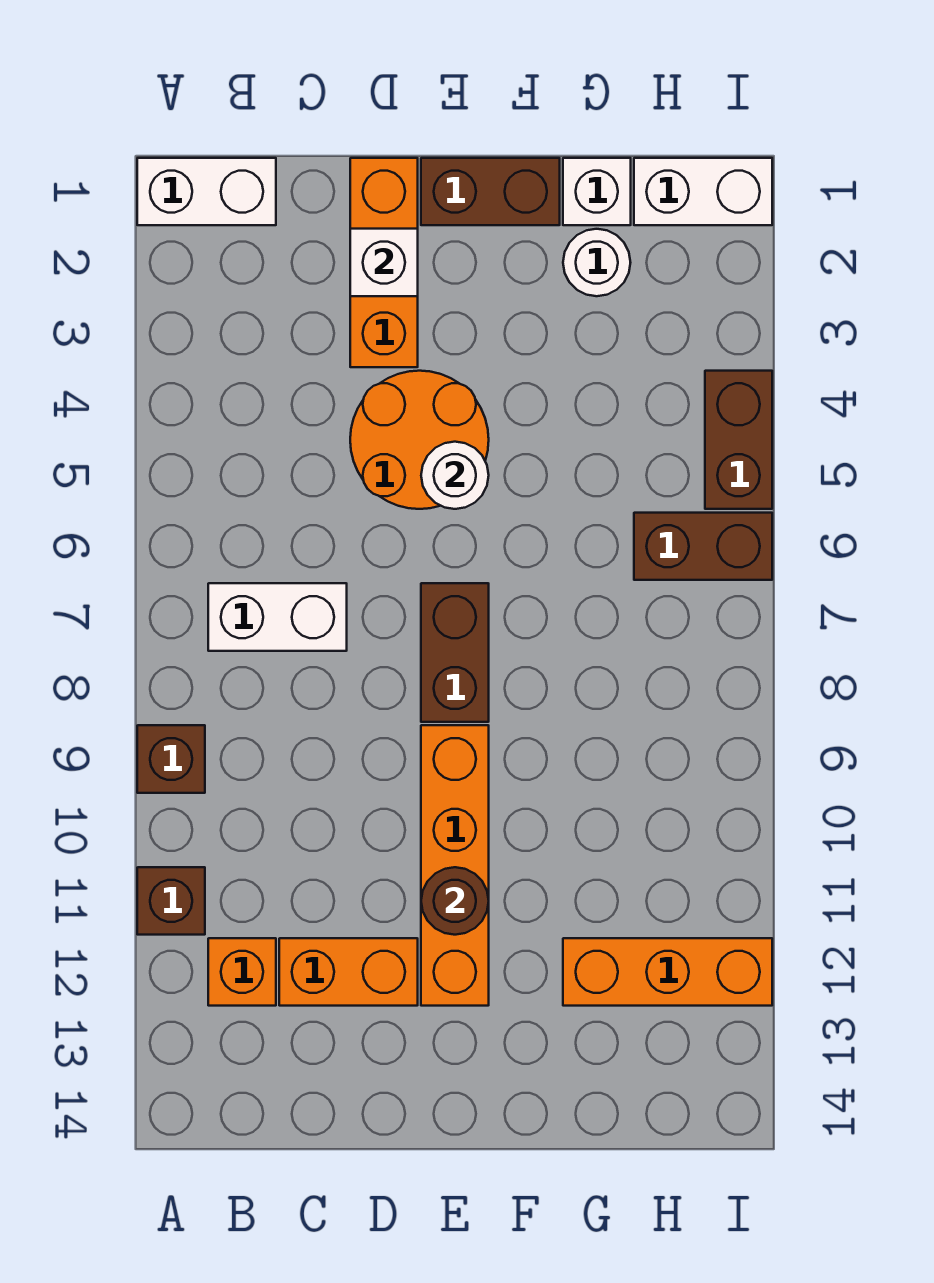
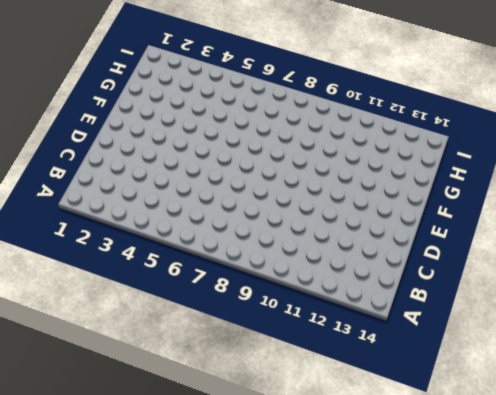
none -> white 1x2 brick [137,158,276,225]
none -> brown 1x1 brick [137,725,205,793]
none -> brown 1x1 brick [137,867,205,935]

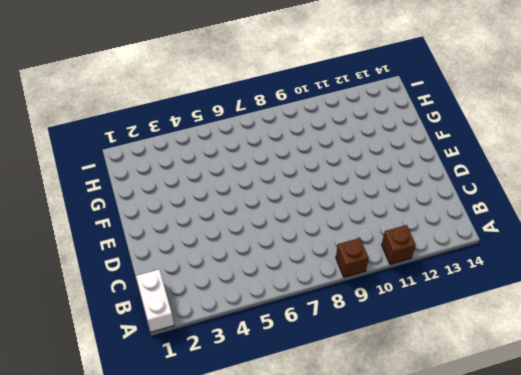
none -> white 1x2 brick [208,583,347,651]
none -> orange 1x1 brick [208,938,276,1006]
none -> orange 1x2 brick [279,938,418,1006]

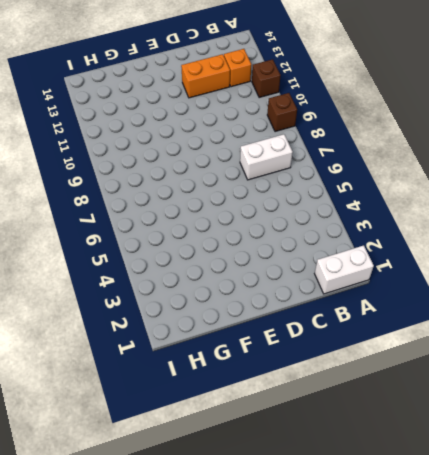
none -> orange 1x3 brick [350,158,418,367]
none -> orange 2x2 round brick [350,371,489,509]
none -> brown 1x2 brick [421,158,560,225]

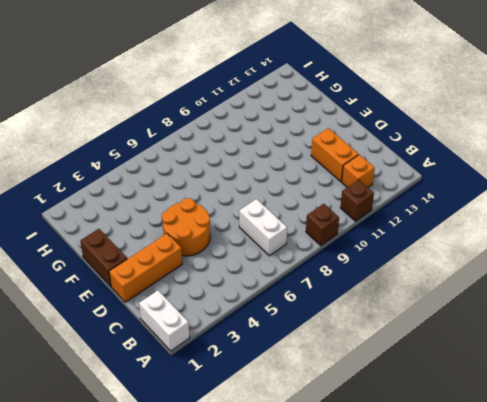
none -> brown 1x2 brick [421,583,489,722]
none -> orange 1x4 brick [421,725,489,1006]
none -> white 1x1 brick [563,158,631,225]

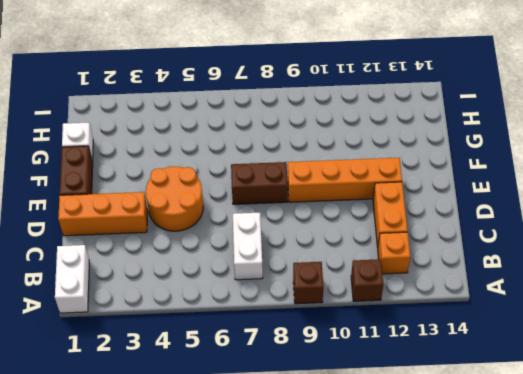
none -> white 1x1 round brick [563,229,631,296]
none -> orange 1x3 brick [563,938,772,1006]
none -> white 1x2 brick [634,158,772,225]

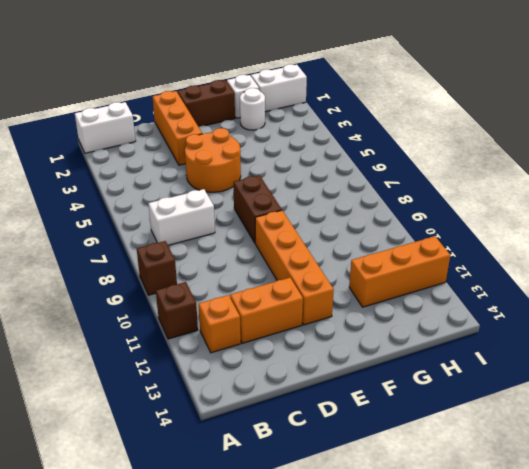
none -> brown 1x2 brick [634,513,772,580]
none -> brown 1x2 brick [705,371,772,509]
none -> white 1x1 brick [350,229,418,296]

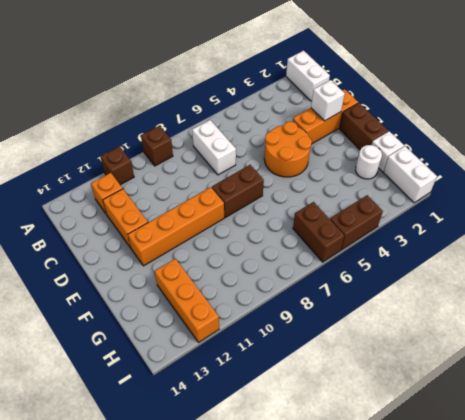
none -> white 1x1 round brick [421,442,489,509]
none -> brown 1x1 round brick [421,867,489,935]

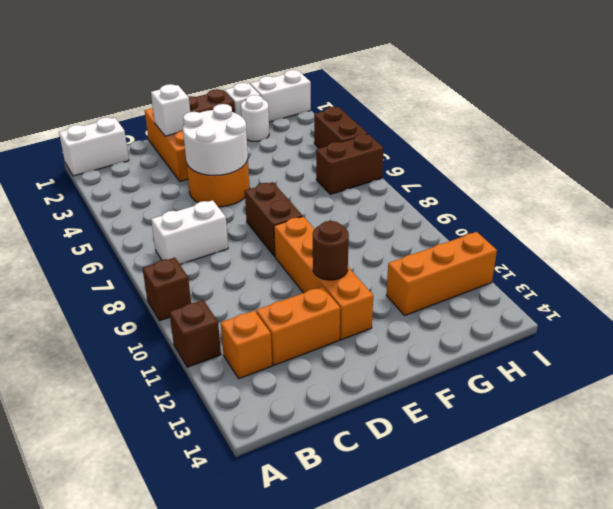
white 2x2 round brick [183,104,248,176] -> white 1x1 round brick [421,442,489,509]

